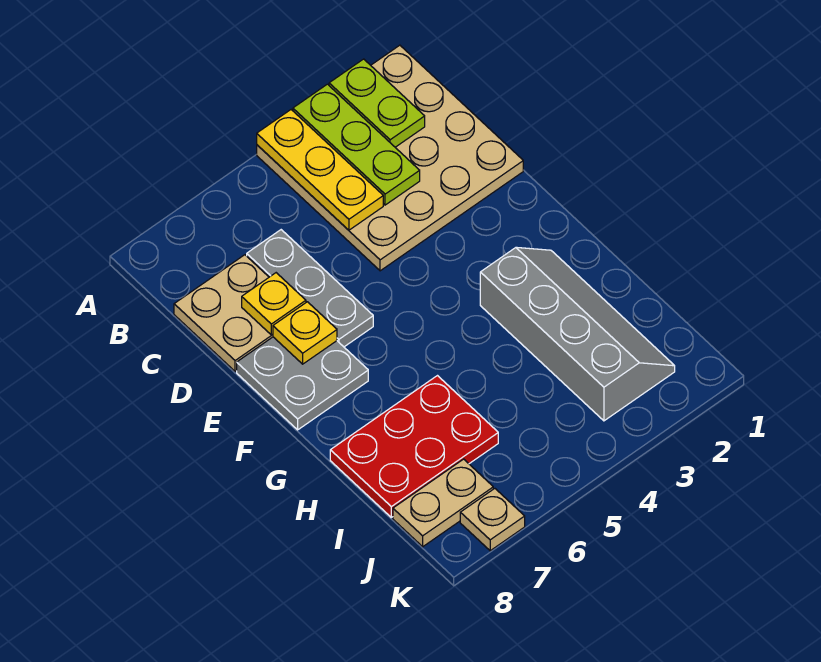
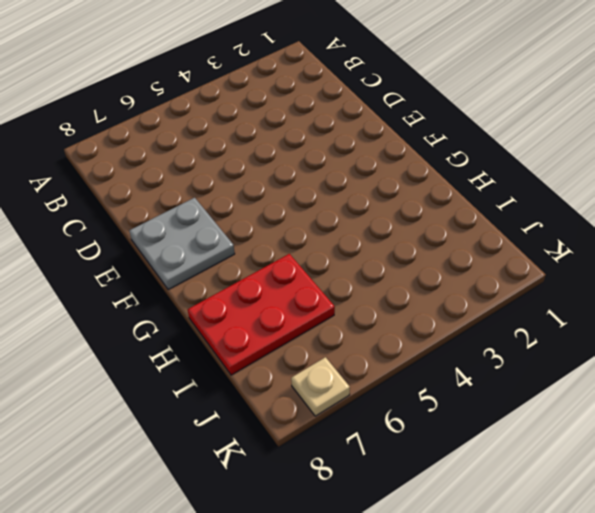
none -> tan 4x4 plate [257,45,523,271]
none -> grey 1x3 plate [247,230,373,347]
none -> tan 2x2 plate [174,255,273,371]

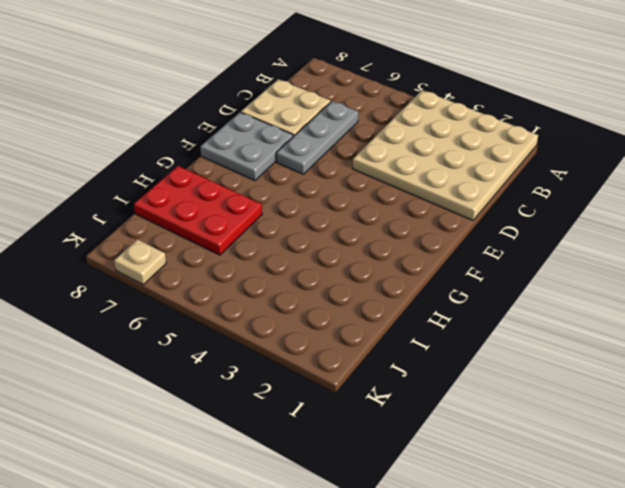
none -> grey 2x4 slope [480,247,675,421]
none -> tan 1x2 plate [393,459,493,547]
none -> lime 1x2 plate [329,59,425,147]

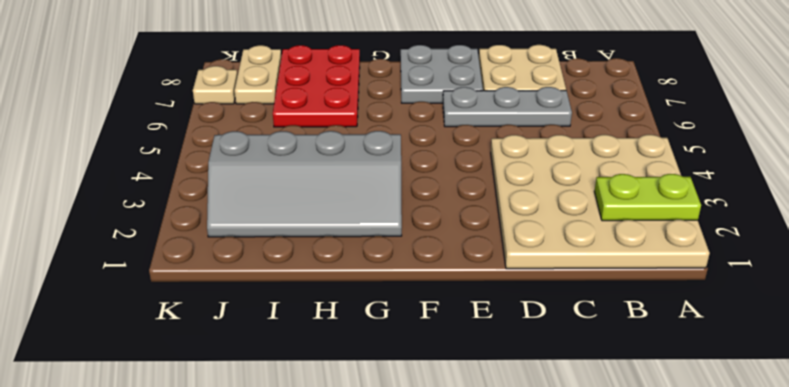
none -> lime 1x3 plate [293,84,420,205]
none -> yellow 1x3 plate [257,110,383,230]
none -> yellow 1x1 plate [242,273,306,335]

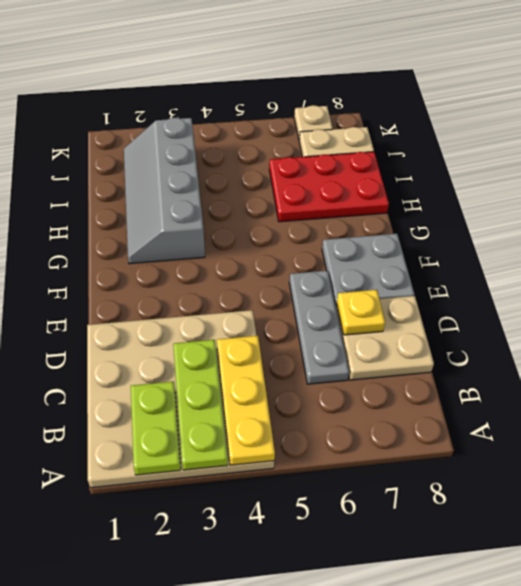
none -> yellow 1x1 plate [273,302,337,364]

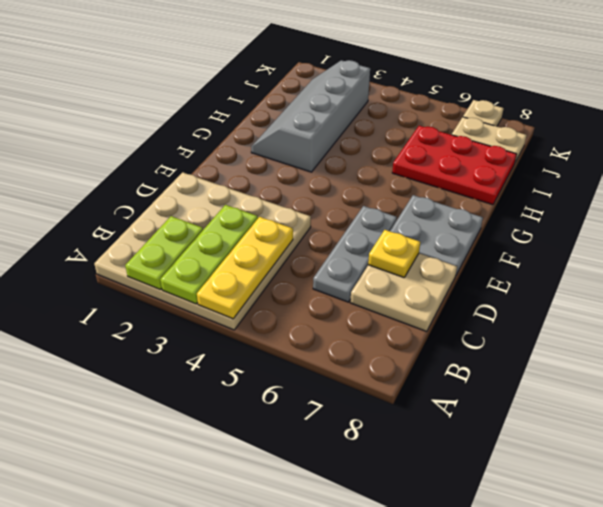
none -> yellow 1x1 plate [273,302,337,364]

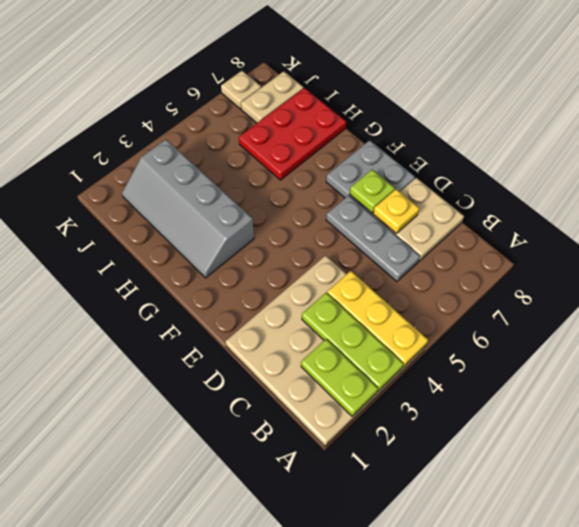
lime 1x1 plate [350,170,395,213] -> yellow 1x1 plate [273,302,337,364]

